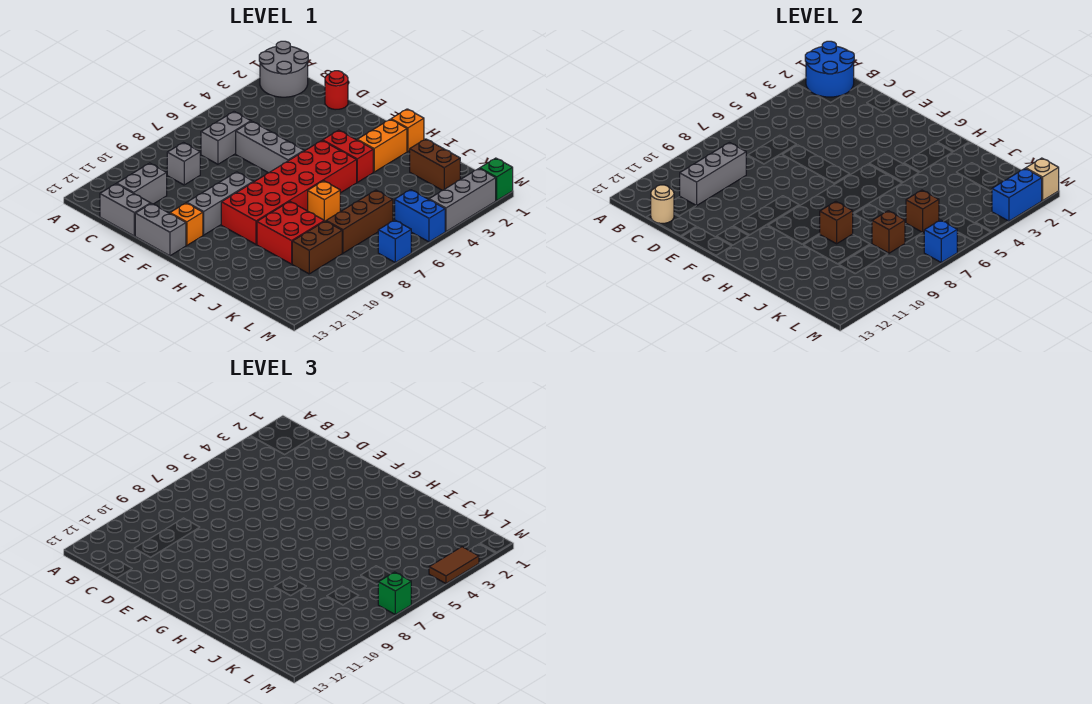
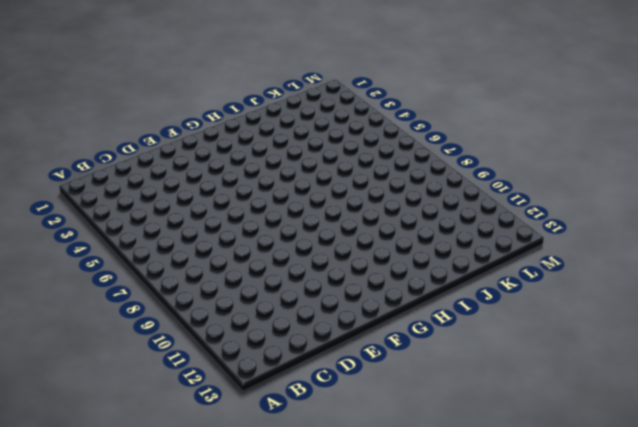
none -> grey 2x2 round brick [259,41,308,97]
none -> grey 1x2 brick [201,112,251,164]
none -> grey 1x1 brick [167,143,200,185]
none -> grey 1x2 brick [117,163,167,204]

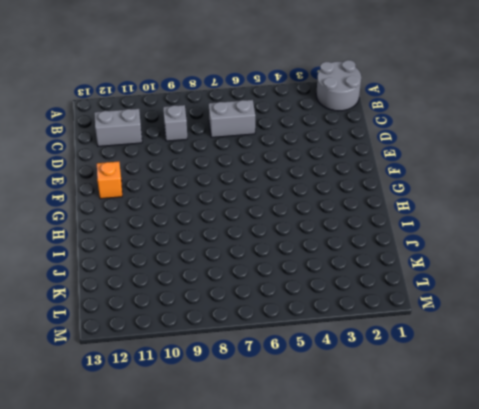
none -> grey 1x2 brick [100,184,151,236]
none -> red 1x1 round brick [325,71,348,110]
none -> grey 1x3 brick [236,121,304,173]
none -> grey 1x2 brick [135,203,186,256]

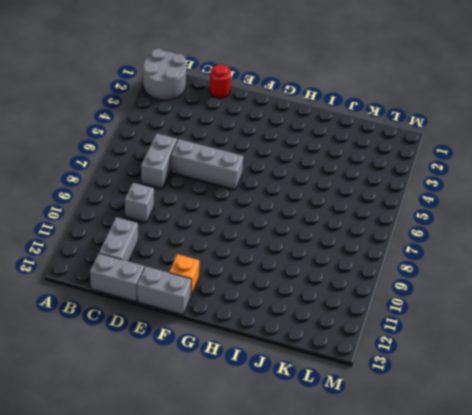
none -> grey 1x3 brick [187,172,254,235]
none -> red 1x2 brick [323,130,373,182]
none -> red 2x6 brick [221,141,357,244]
none -> orange 1x1 brick [391,109,424,151]

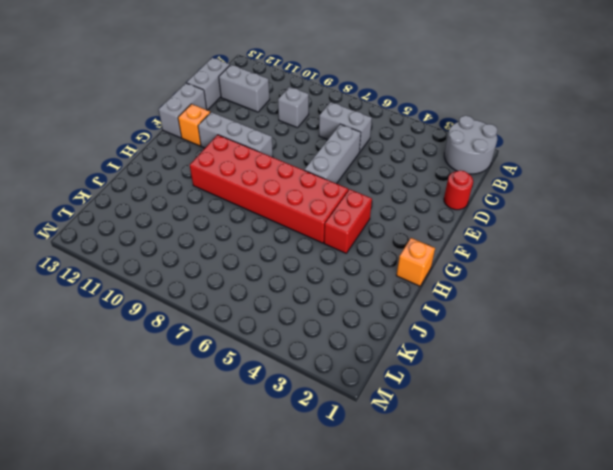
none -> orange 1x2 brick [358,119,407,172]
none -> orange 1x1 brick [308,181,340,221]
none -> red 2x2 brick [257,202,324,264]
none -> brown 1x2 brick [410,139,460,190]

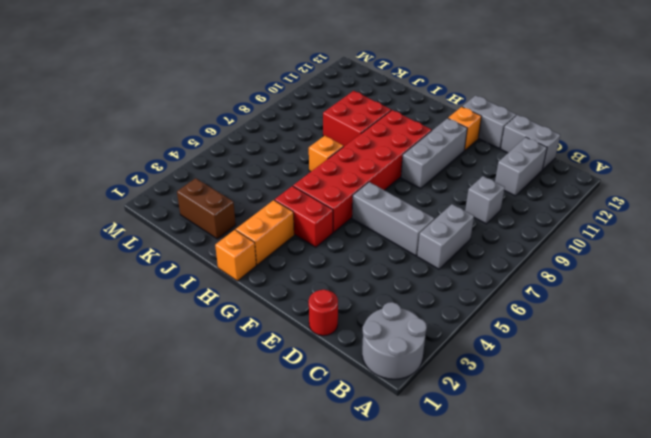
none -> brown 1x3 brick [326,190,393,253]
none -> brown 1x2 brick [292,221,342,274]
none -> blue 1x2 brick [395,190,445,242]
none -> green 1x1 brick [480,158,513,201]

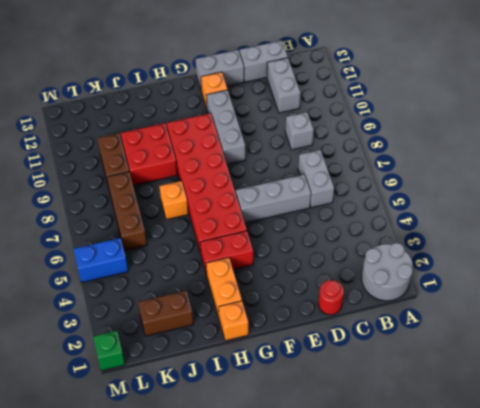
none -> grey 1x3 brick [429,168,496,232]
none -> blue 1x1 brick [378,220,411,263]
none -> blue 2x2 round brick [805,41,854,97]
none -> grey 1x3 brick [680,143,746,206]

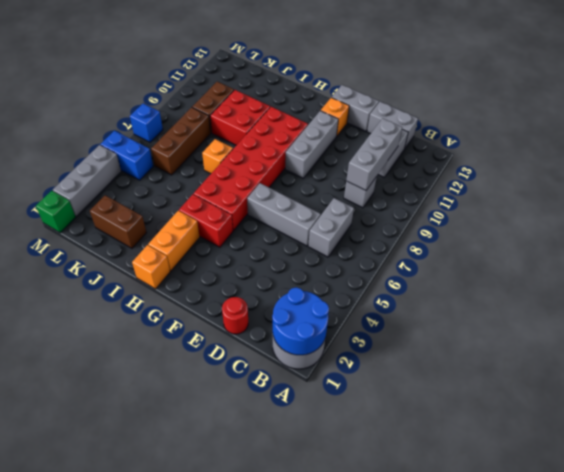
none -> tan 1x1 round brick [651,185,674,223]
none -> brown 1x1 brick [819,202,853,244]
none -> brown 1x1 brick [906,190,939,233]
none -> brown 1x1 brick [872,211,905,253]

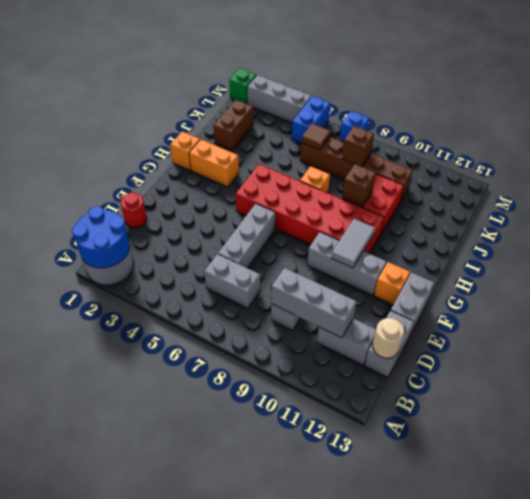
grey 1x2 tile [331,219,375,268] -> none
brown 1x1 tile [301,123,331,150] -> brown 1x1 brick [906,190,939,233]
none -> red 1x2 brick [323,130,373,182]
none -> tan 1x1 brick [1026,158,1059,201]
none -> blue 1x2 brick [992,168,1042,221]
none -> blue 1x1 brick [924,220,957,263]

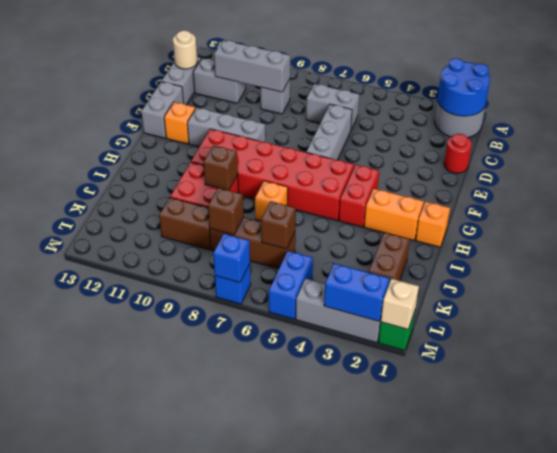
none -> brown 1x2 tile [429,547,479,584]
none -> green 1x1 brick [378,572,411,615]

